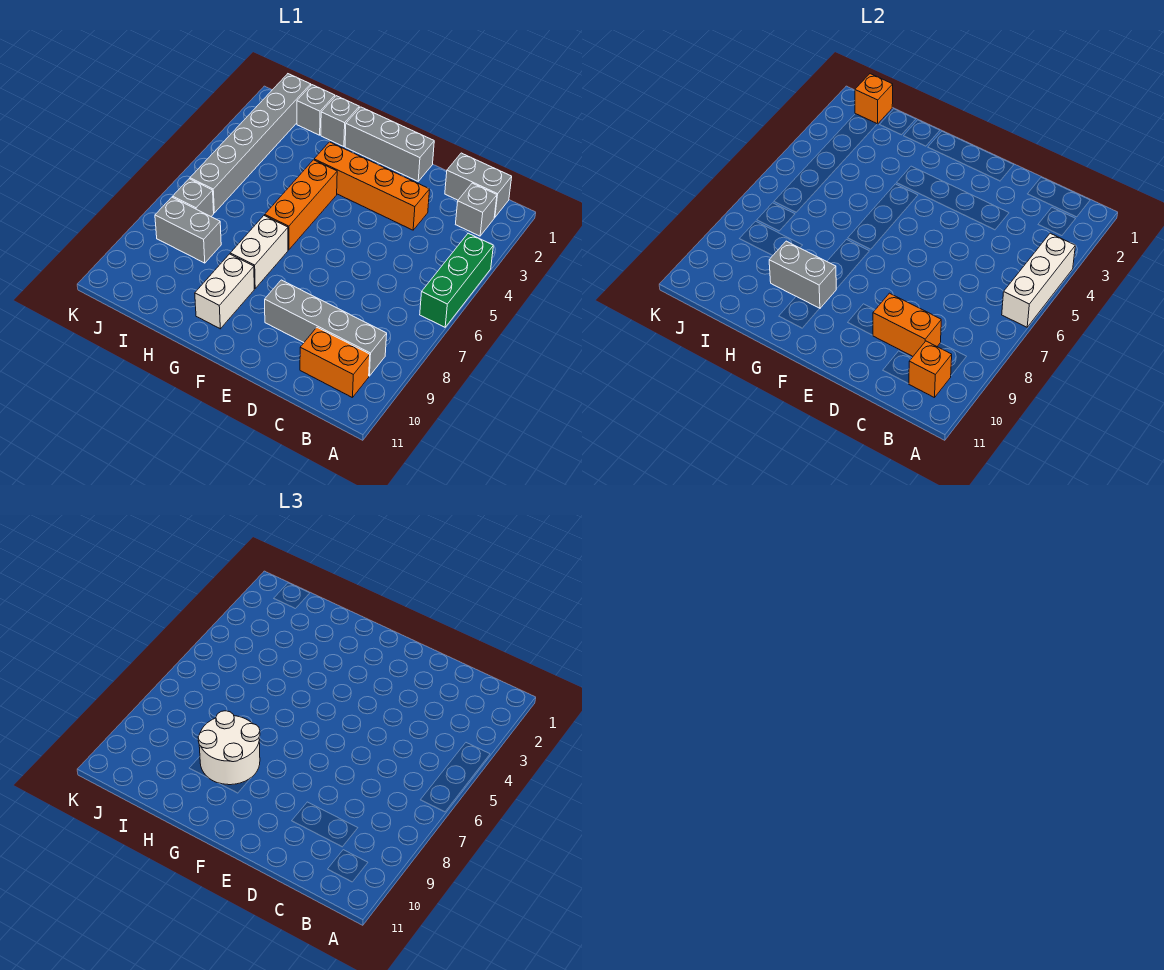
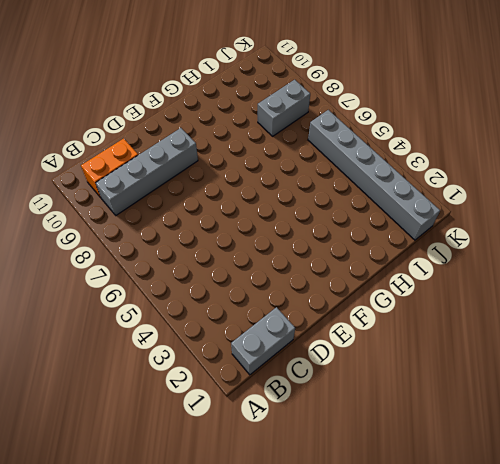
none -> green 1x3 brick [420,233,493,327]
none -> grey 1x1 brick [455,183,497,236]
none -> orange 1x4 brick [314,142,430,230]

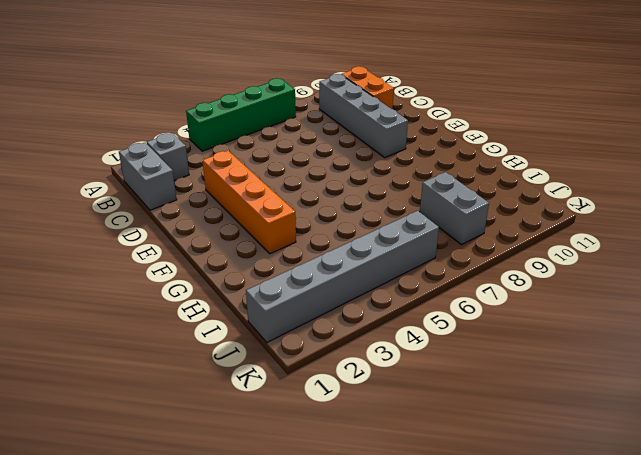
green 1x4 brick [186,78,296,151] -> green 1x3 brick [420,233,493,327]
none -> grey 1x3 brick [345,107,434,181]
none -> orange 1x3 brick [265,160,337,250]
none -> white 1x2 brick [230,215,288,288]

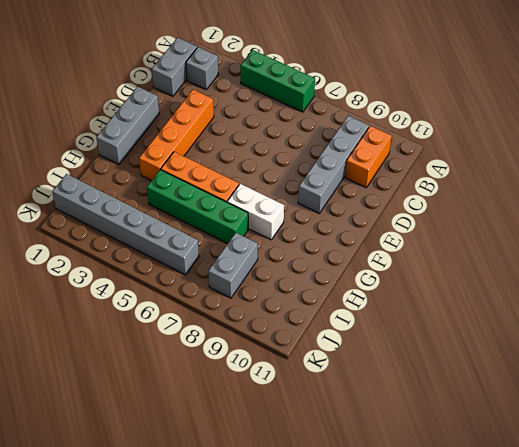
green 1x4 brick [147,170,248,244] -> none
none -> white 1x2 brick [195,254,254,329]
none -> grey 1x1 brick [321,96,359,147]
none -> grey 1x1 brick [297,85,335,135]

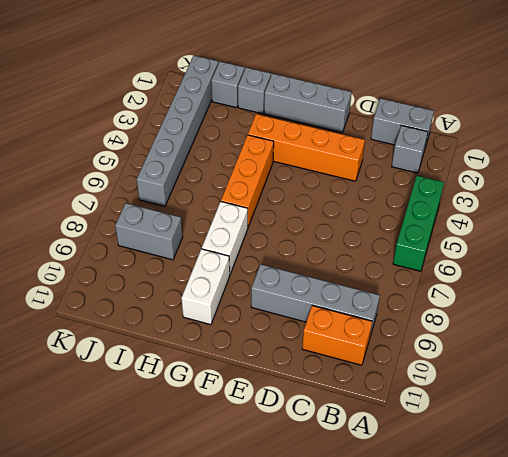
none -> grey 1x1 brick [173,179,214,216]
none -> white 1x3 brick [1002,233,1075,327]
none -> orange 1x1 brick [909,341,952,398]

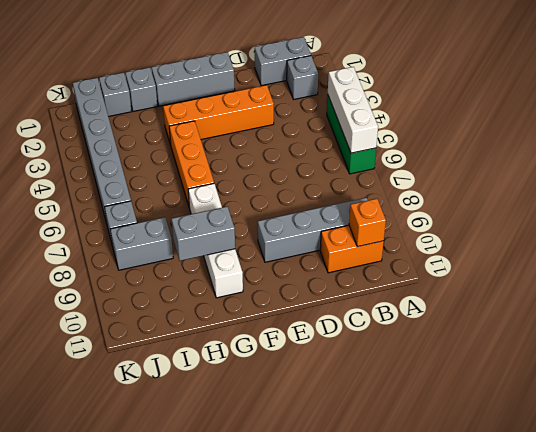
none -> orange 1x2 brick [873,293,941,356]
none -> orange 1x1 brick [855,74,893,124]
none -> white 2x2 round brick [198,711,260,785]

